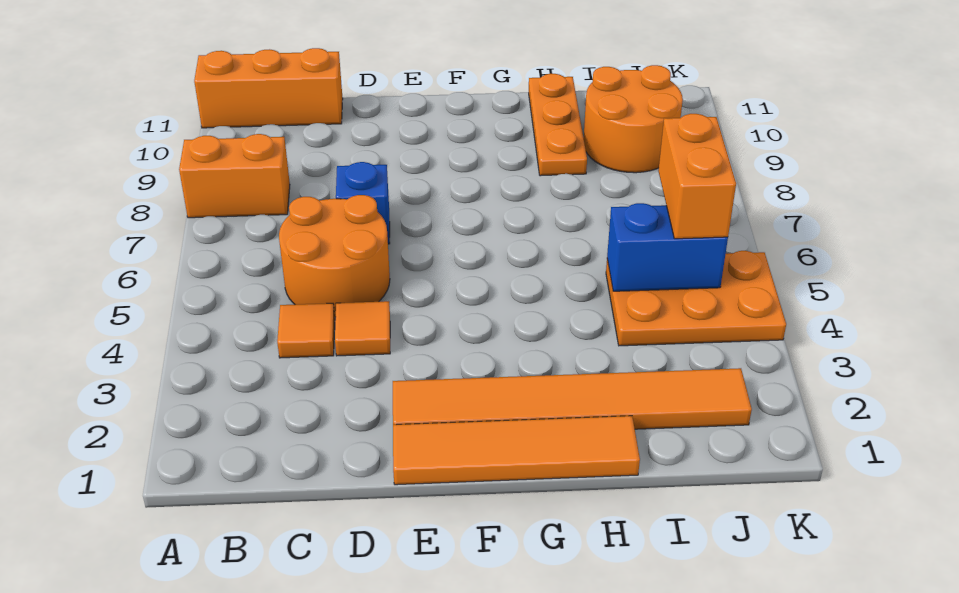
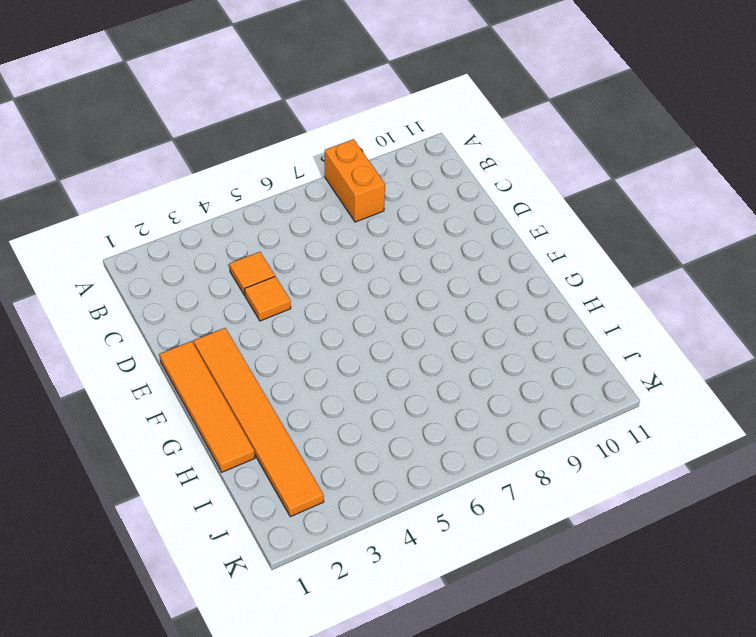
none -> orange 1x3 brick [194,48,343,128]
none -> orange 2x2 round brick [279,195,390,317]
none -> blue 1x1 brick [336,162,390,244]

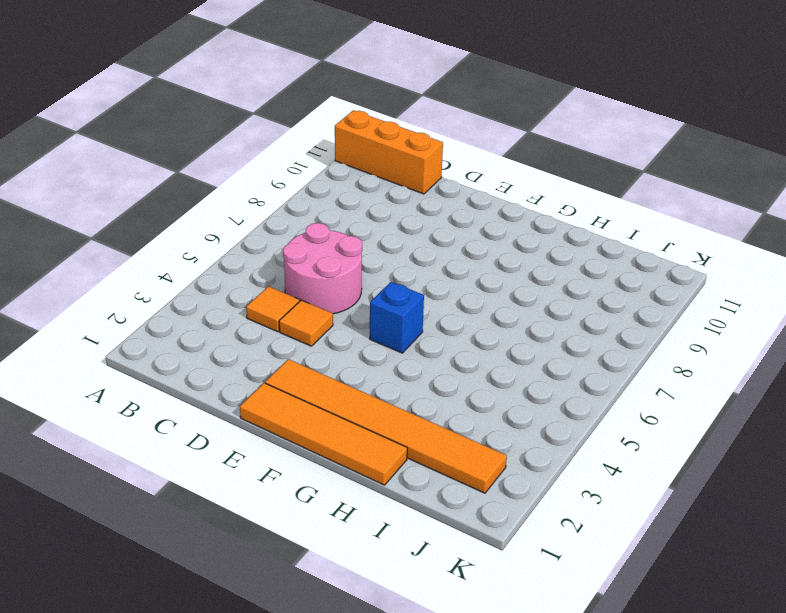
pink 2x2 round brick [283,223,362,314] -> orange 2x2 round brick [279,195,390,317]
blue 1x1 brick [370,282,424,353] -> blue 1x1 brick moved to [336,162,390,244]
none -> orange 1x2 brick [179,134,290,218]
none -> orange 1x3 plate [529,74,587,176]
none -> orange 2x3 plate [606,251,786,346]

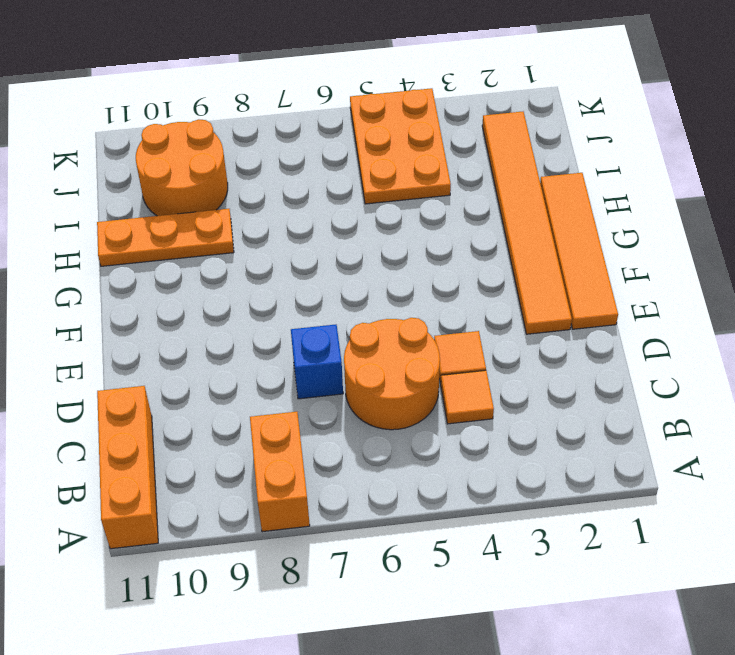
none -> blue 1x2 brick [607,203,728,291]
none -> orange 1x2 brick [658,114,736,239]

